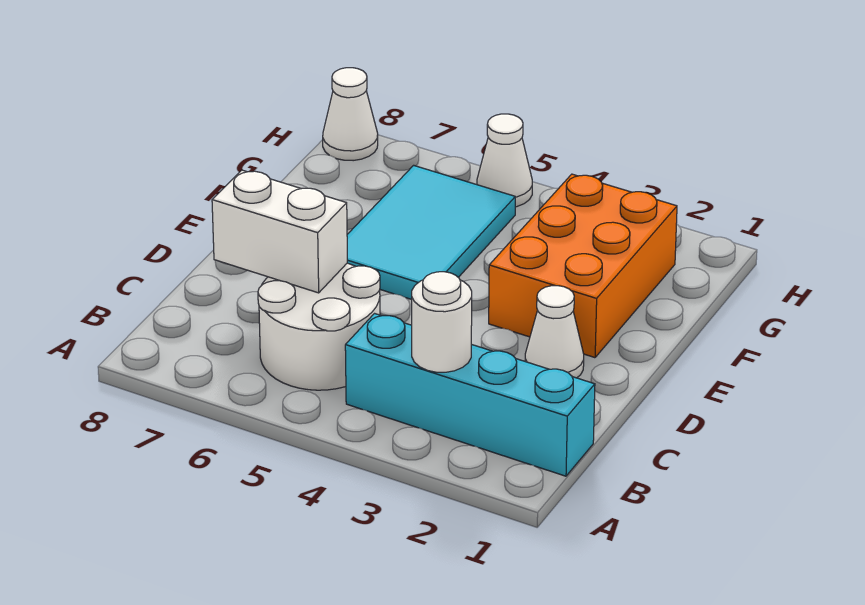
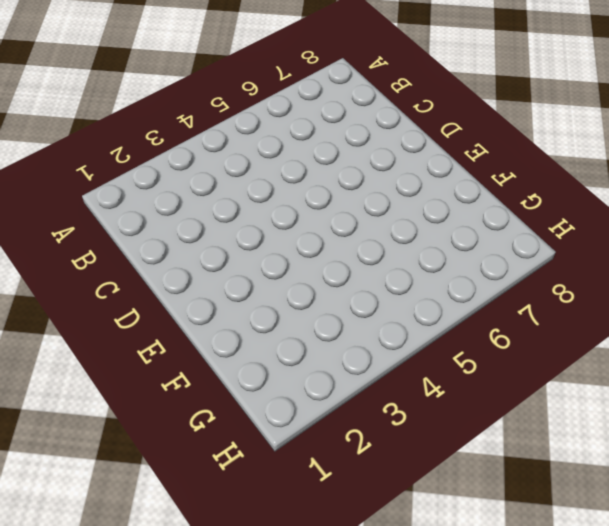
none -> cyan 1x4 brick [345,314,595,476]
none -> white 2x2 round brick [258,263,380,390]

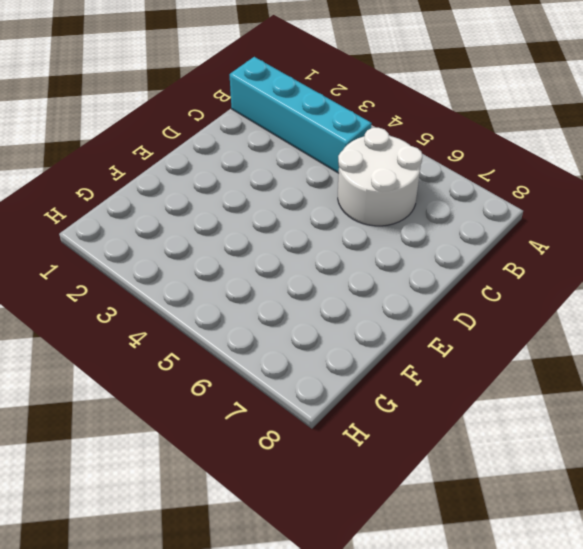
none -> white 1x1 cone [525,286,584,378]
none -> orange 2x3 brick [489,174,677,358]

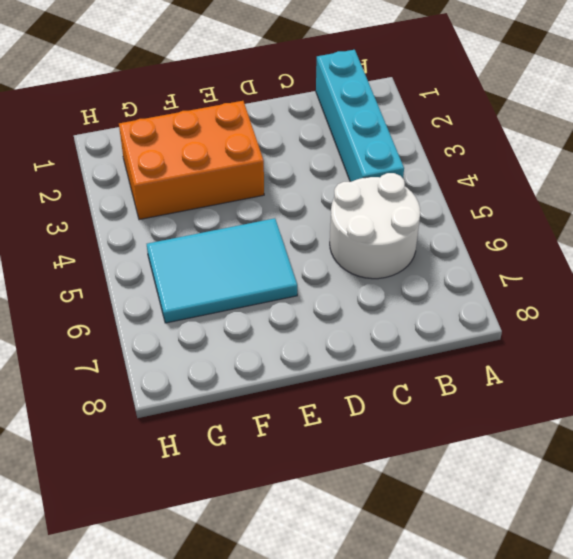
none -> white 1x1 cone [525,286,584,378]
none -> white 1x1 cone [477,114,532,207]

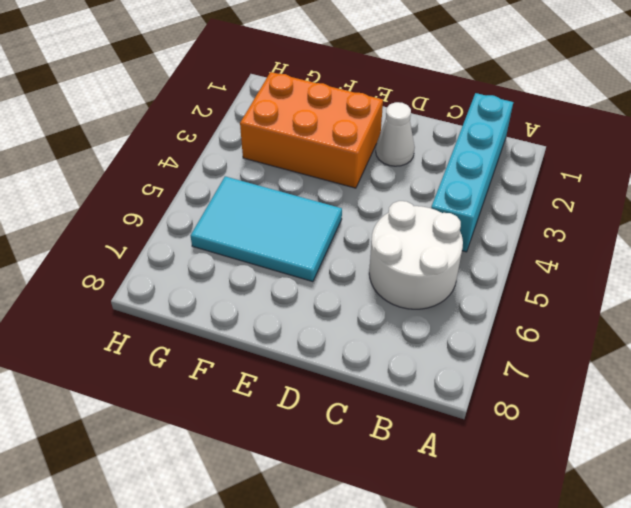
none -> white 1x1 cone [477,114,532,207]
none -> white 1x1 cone [323,68,378,161]

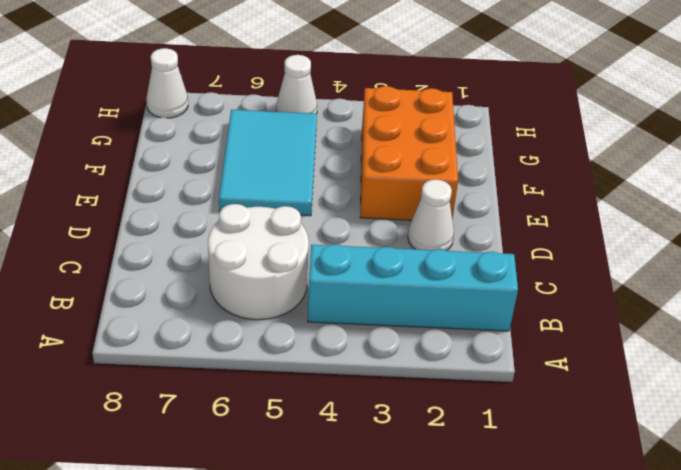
none -> white 1x1 round brick [412,272,472,372]
none -> white 1x2 brick [212,170,347,293]

